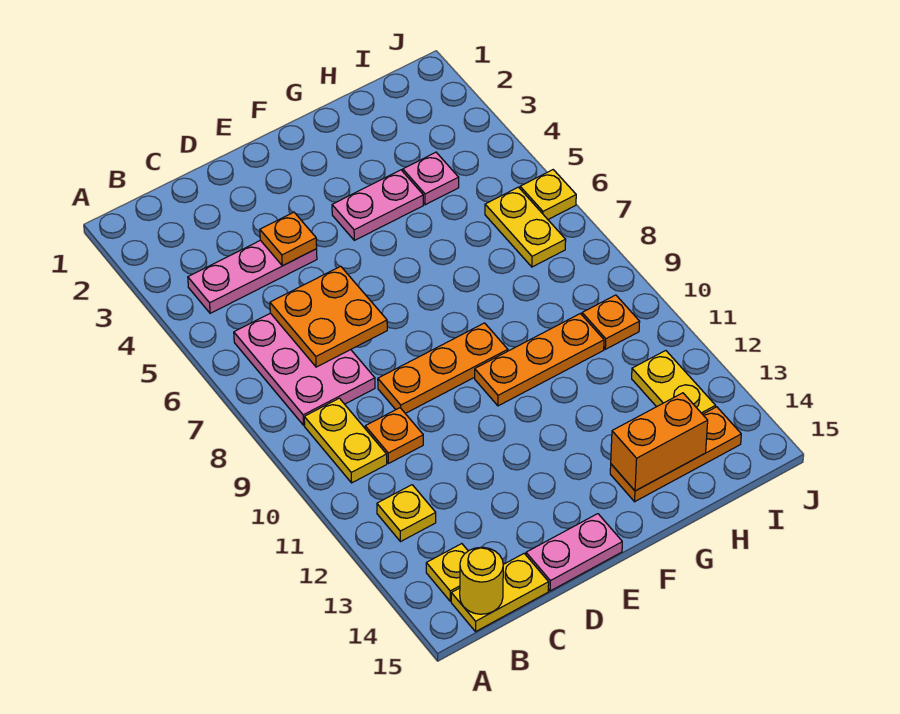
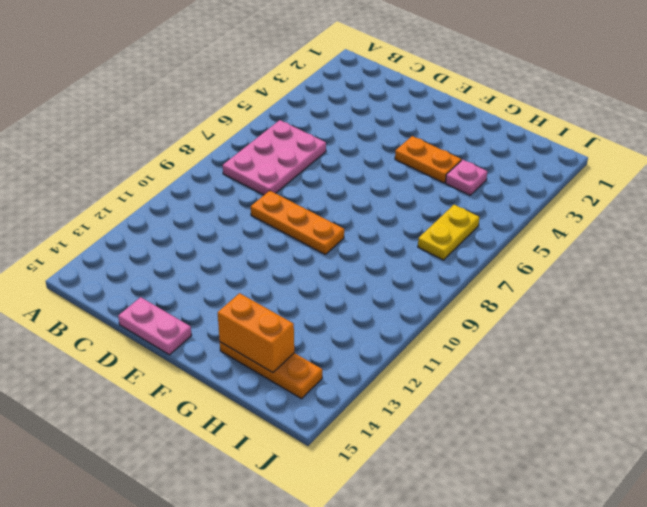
orange 1x2 plate [395,136,461,183] -> pink 1x2 plate [332,170,423,240]
none -> pink 1x3 plate [188,240,317,313]
none -> yellow 1x2 plate [304,398,387,483]
none -> yellow 1x1 plate [377,485,436,542]

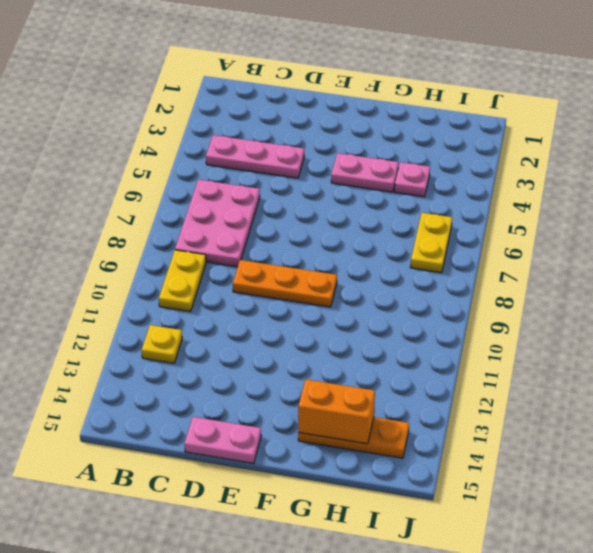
none -> yellow 1x1 plate [426,544,468,601]
none -> yellow 1x2 plate [451,554,549,632]
none -> orange 1x1 plate [365,408,423,464]

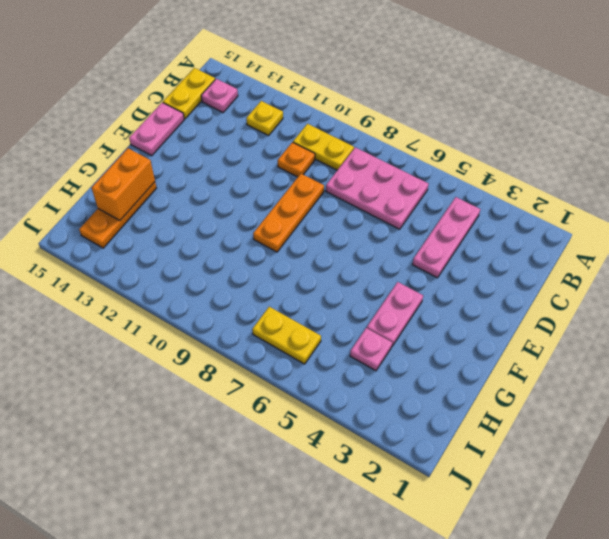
pink 1x1 plate [201,79,238,112] -> yellow 1x1 plate [426,544,468,601]
none -> orange 1x3 plate [475,314,604,406]
none -> orange 1x1 plate [582,295,640,349]
none -> yellow 1x2 plate [632,351,716,414]

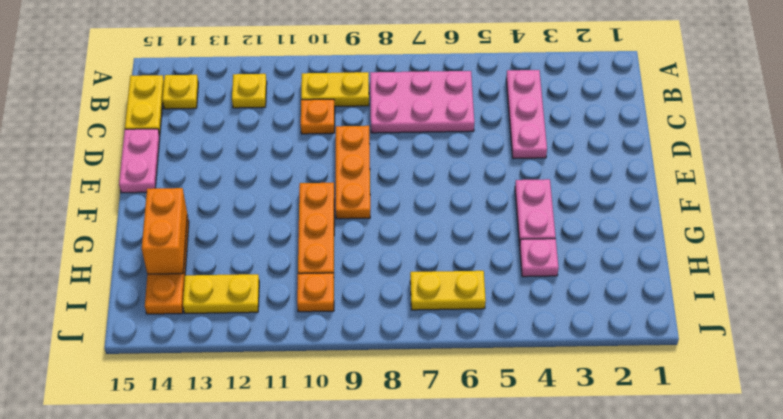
none -> yellow 1x1 plate [520,170,576,219]
none -> yellow 1x1 round brick [460,547,503,614]
none -> orange 2x2 plate [270,266,387,367]

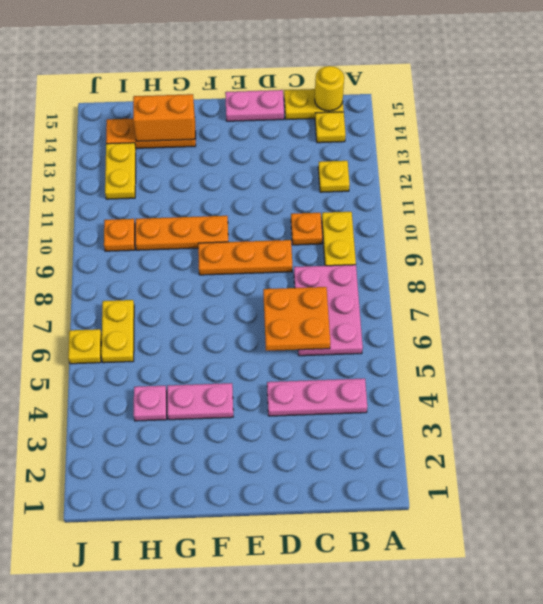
none -> orange 1x1 plate [260,212,317,266]

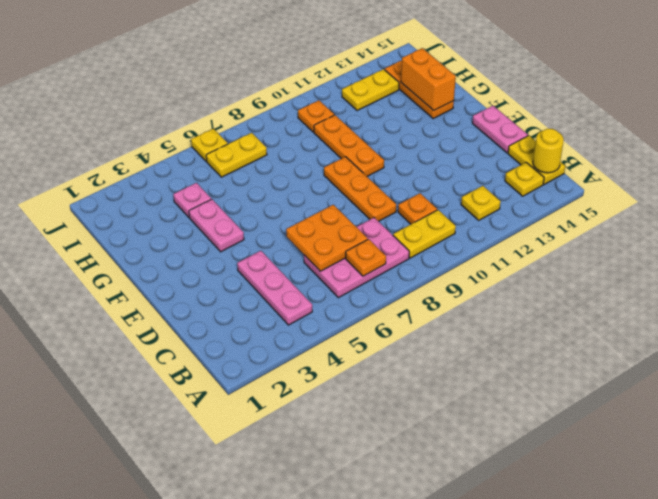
orange 1x1 plate [346,239,386,276] -> orange 1x1 plate moved to [260,212,317,266]

